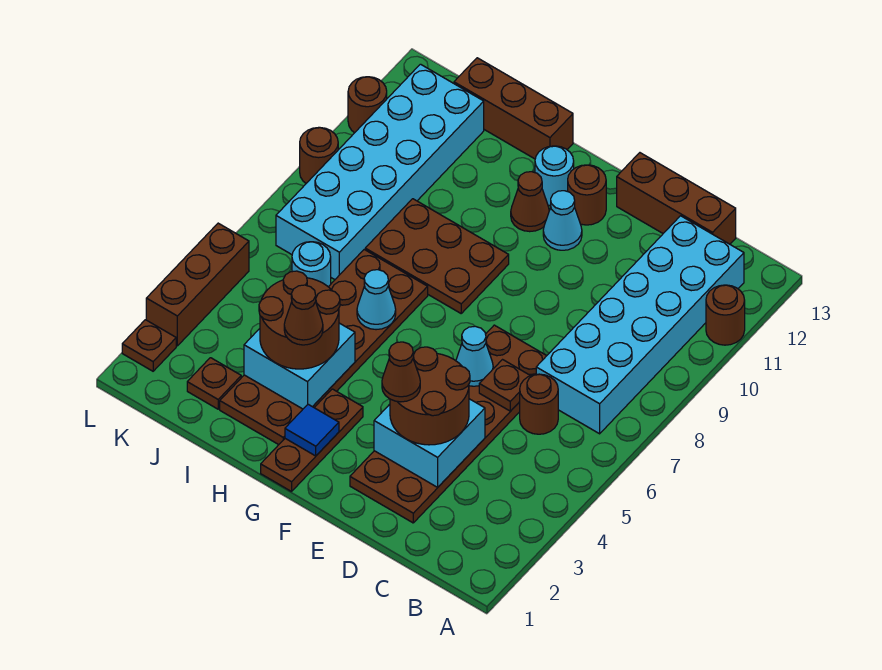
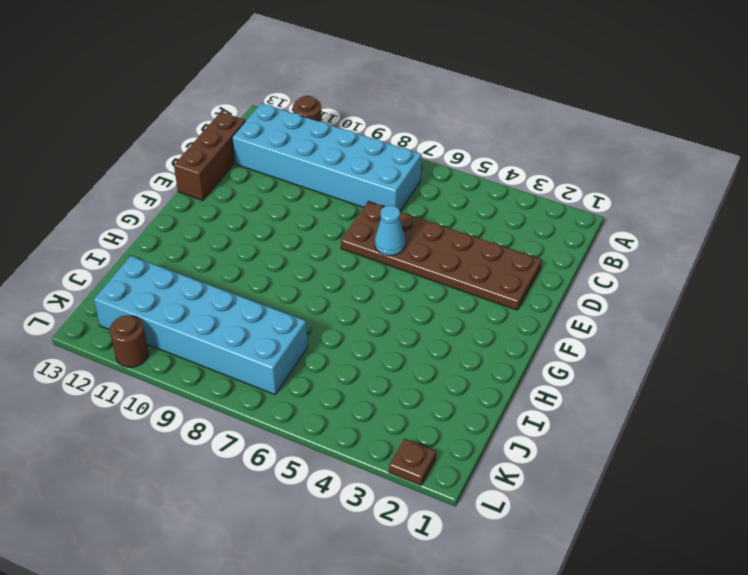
none -> brown 1x1 round brick [520,374,558,434]
none -> cyan 1x1 cone [543,191,582,250]
none -> brown 1x1 round brick [568,165,606,225]
none -> brown 1x3 plate [261,389,363,492]

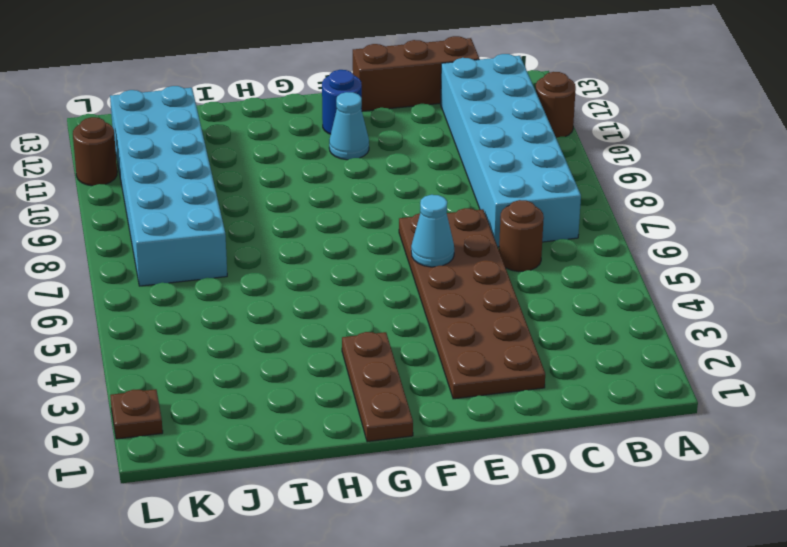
blue 1x1 round brick [322,70,362,134] -> brown 1x1 round brick [568,165,606,225]
none -> brown 2x3 plate [365,199,509,313]
none -> brown 1x1 cone [511,172,549,232]
none -> cyan 1x1 round brick [535,146,574,206]
none -> brown 2x6 plate [220,250,428,445]

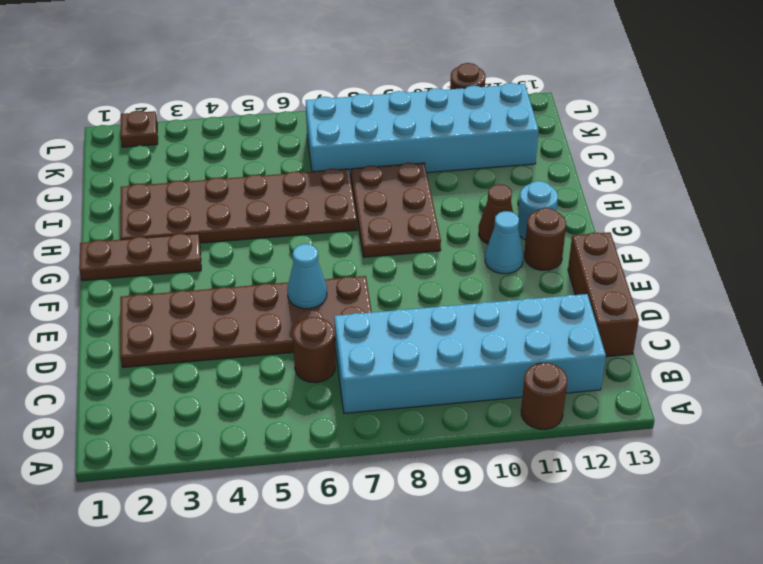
none -> brown 1x3 brick [454,58,573,159]
none -> brown 1x1 plate [187,358,241,409]
none -> cyan 1x1 round brick [292,242,331,287]
none -> brown 1x3 brick [146,223,249,346]

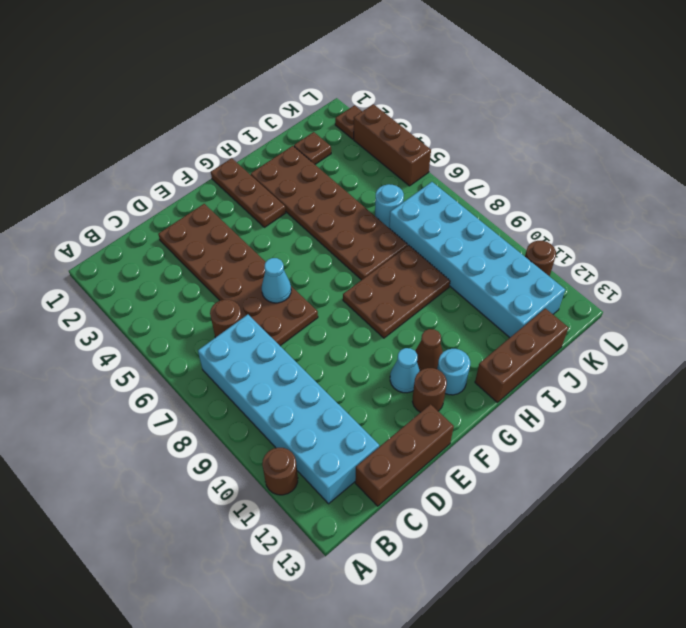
none -> brown 1x1 round brick [300,127,338,183]
none -> cyan 2x2 brick [374,399,485,487]
none -> brown 1x1 plate [479,360,530,411]
none -> blue 1x1 tile [285,404,339,456]

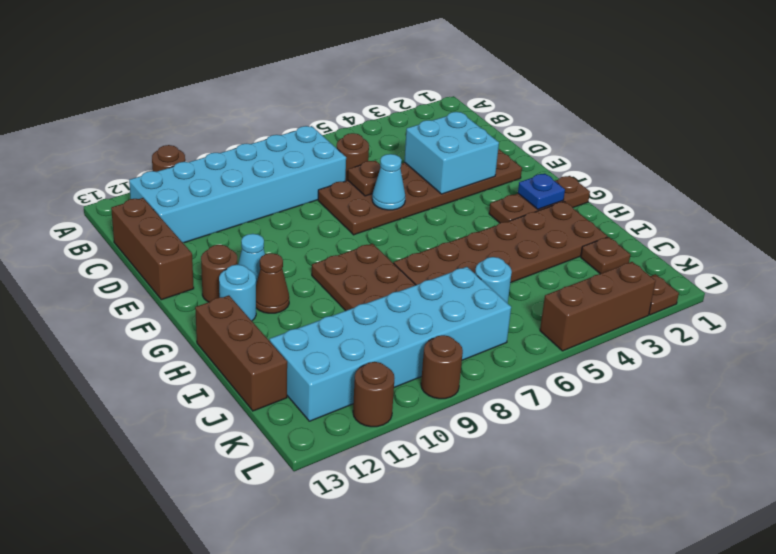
blue 1x1 plate [518,174,565,209] -> blue 1x1 tile [285,404,339,456]
none -> cyan 2x2 brick [244,323,355,409]
none -> cyan 1x1 cone [357,270,396,330]
none -> brown 2x2 round brick [390,347,470,445]
none -> brown 2x2 round brick [259,271,340,369]

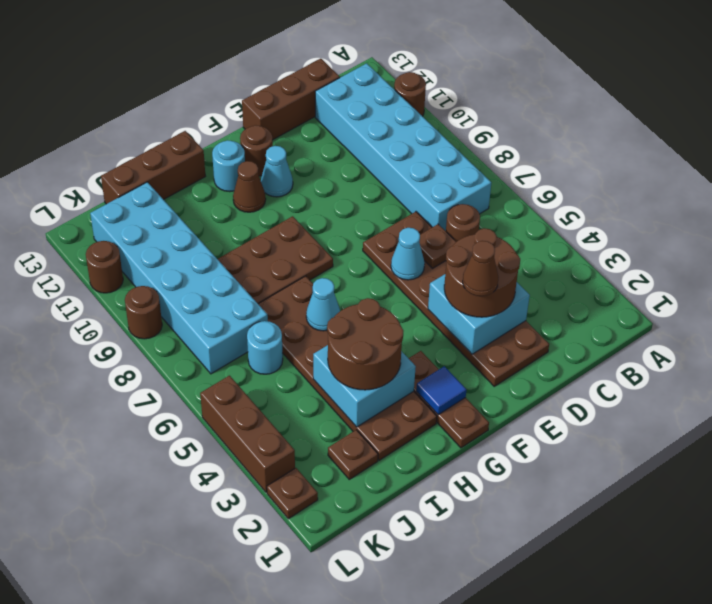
none -> brown 1x1 cone [284,285,323,345]

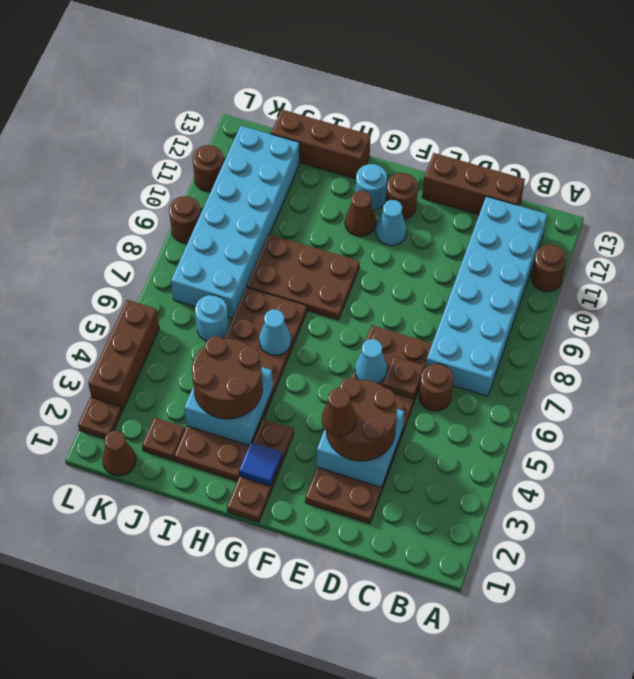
brown 1x1 cone [102,431,136,476] -> brown 1x1 cone moved to [284,285,323,345]

